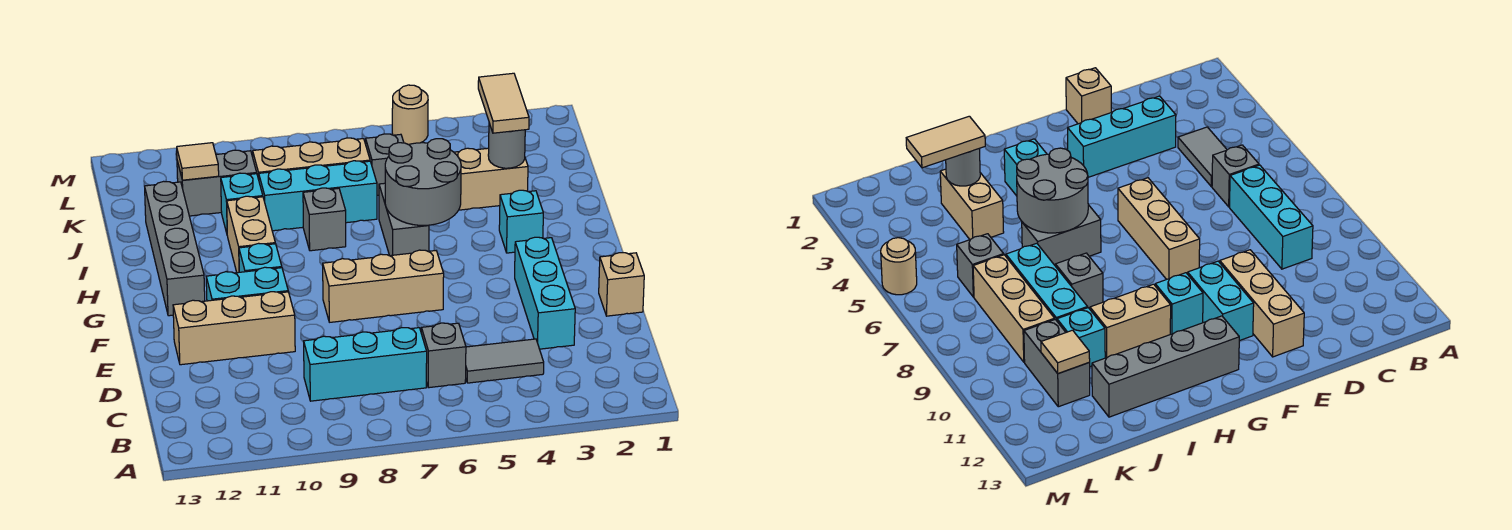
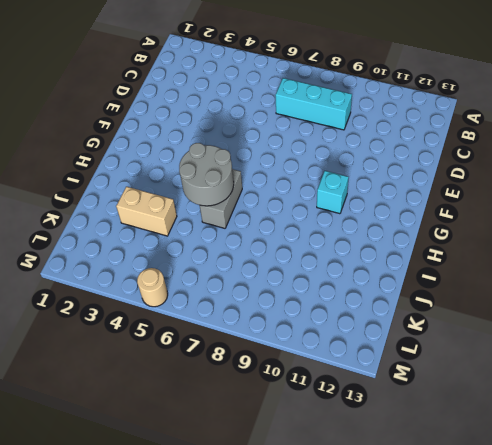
none -> grey 1x2 tile [466,339,544,383]
none -> grey 1x1 brick [421,323,466,388]
none -> cyan 1x3 brick [515,237,575,349]

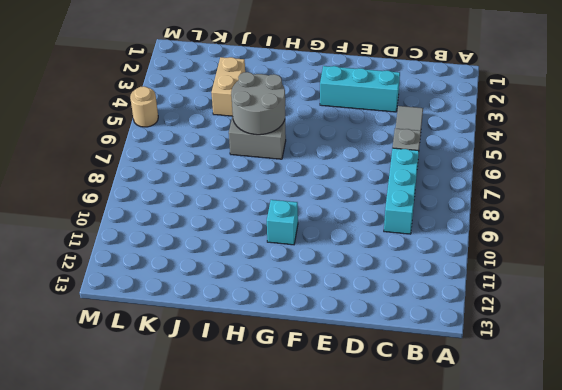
none -> tan 1x1 brick [599,253,644,316]
none -> tan 1x3 brick [173,292,295,365]
none -> tan 1x3 brick [323,250,444,322]

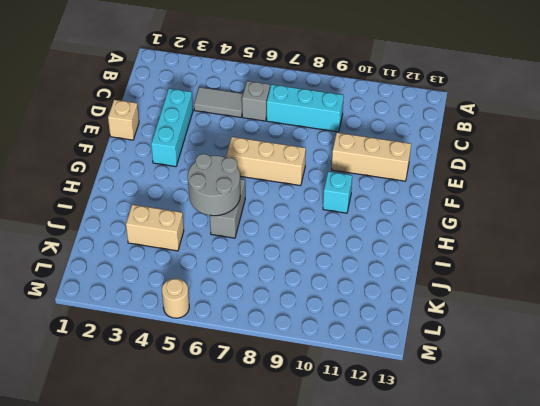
none -> cyan 1x2 brick [206,267,288,301]
none -> grey 1x4 brick [145,181,205,316]
none -> cyan 1x1 brick [499,190,543,253]

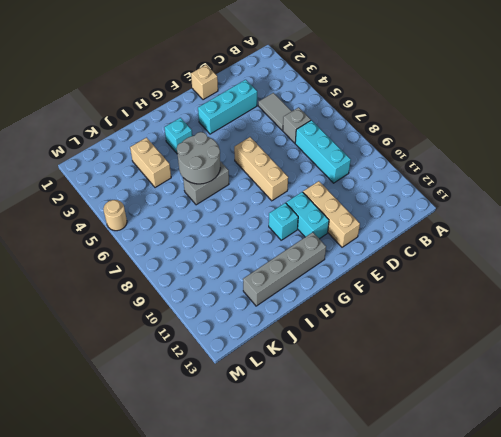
none -> tan 1x2 brick [227,196,275,273]
none -> grey 1x1 brick [303,188,346,251]
none -> cyan 1x3 brick [259,161,377,231]

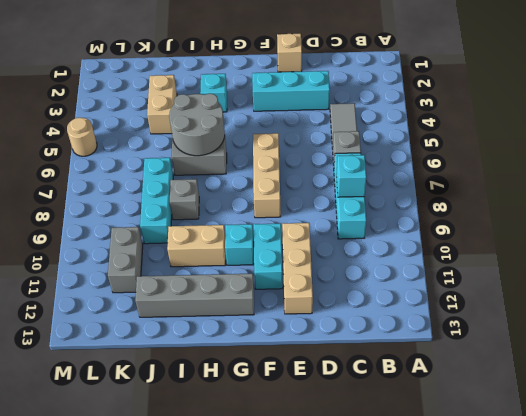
cyan 1x1 brick [336,155,366,197] -> cyan 1x1 brick moved to [221,173,263,233]
none -> grey 1x1 brick [366,134,404,195]
none -> tan 1x3 brick [253,138,370,179]
none -> grey 1x1 round brick [488,123,525,168]

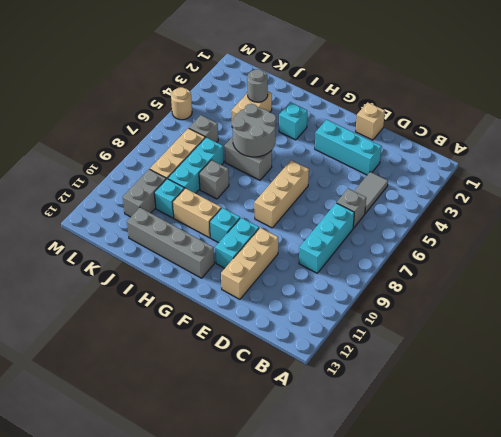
none -> tan 1x1 tile [177,143,219,180]
none -> tan 1x2 tile [478,73,529,133]

